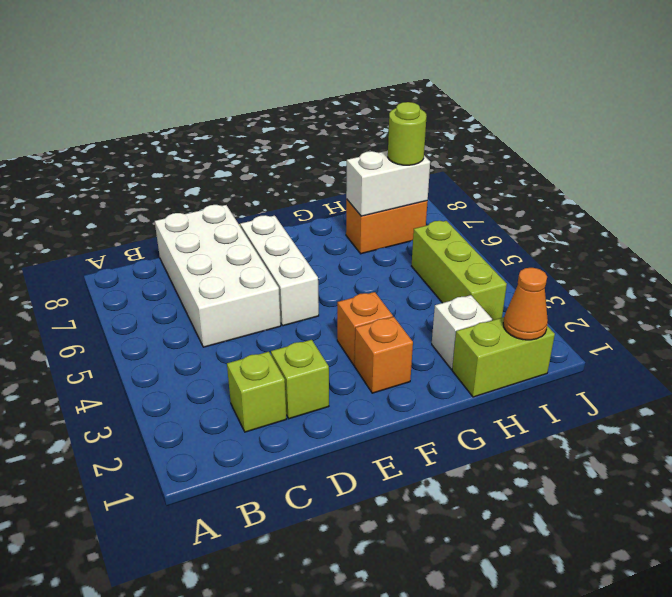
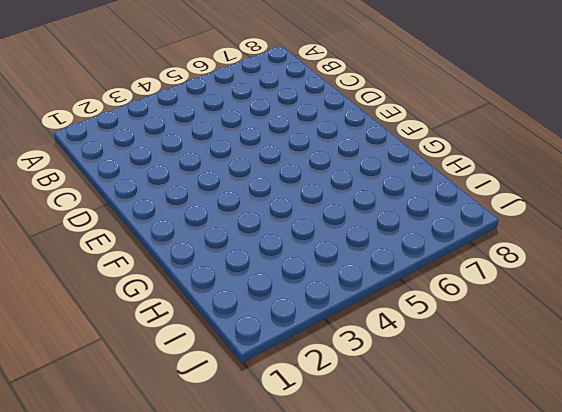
none -> lime 1x1 brick [227,352,286,432]
none -> white 2x4 brick [155,205,281,347]
none -> lime 1x1 brick [271,340,329,419]

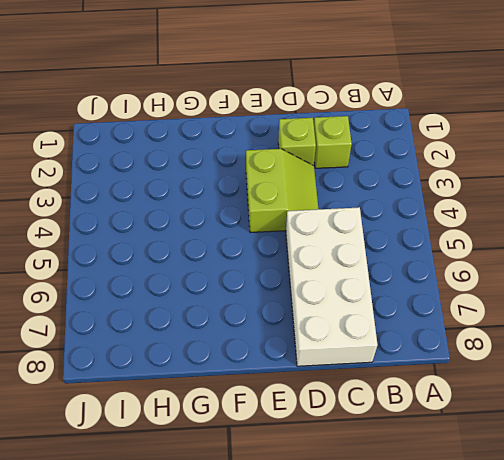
lime 2x2 slope [246,149,318,233] -> none
none -> white 1x3 brick [240,215,319,326]
none -> orange 1x1 brick [355,317,413,393]
none -> orange 1x1 brick [337,292,393,366]

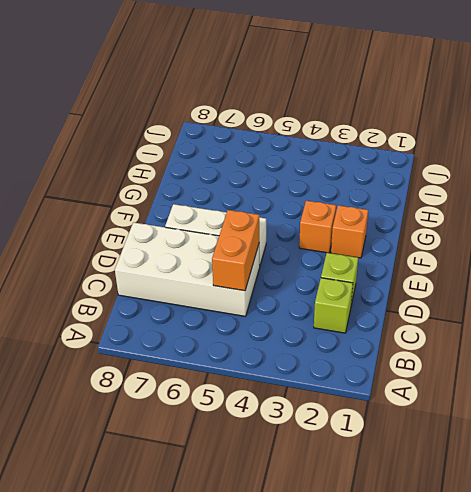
orange 1x2 brick [212,210,259,291] -> orange 1x2 brick moved to [346,199,428,254]
none -> lime 1x2 brick [452,317,555,397]
none -> white 1x1 brick [432,295,492,369]
none -> lime 1x3 brick [412,221,507,320]

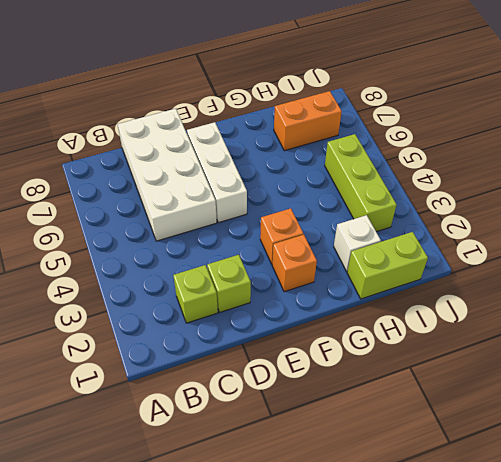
none -> white 1x2 brick [346,151,430,216]
none -> orange 1x1 cone [503,268,548,340]
none -> lime 1x1 round brick [388,102,427,165]

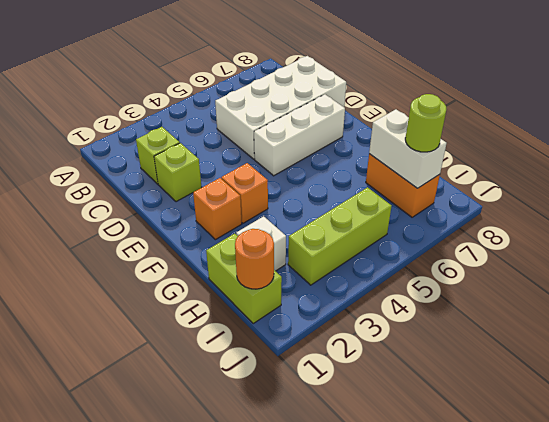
orange 1x1 round brick [235,229,274,289] -> orange 1x1 cone [503,268,548,340]

